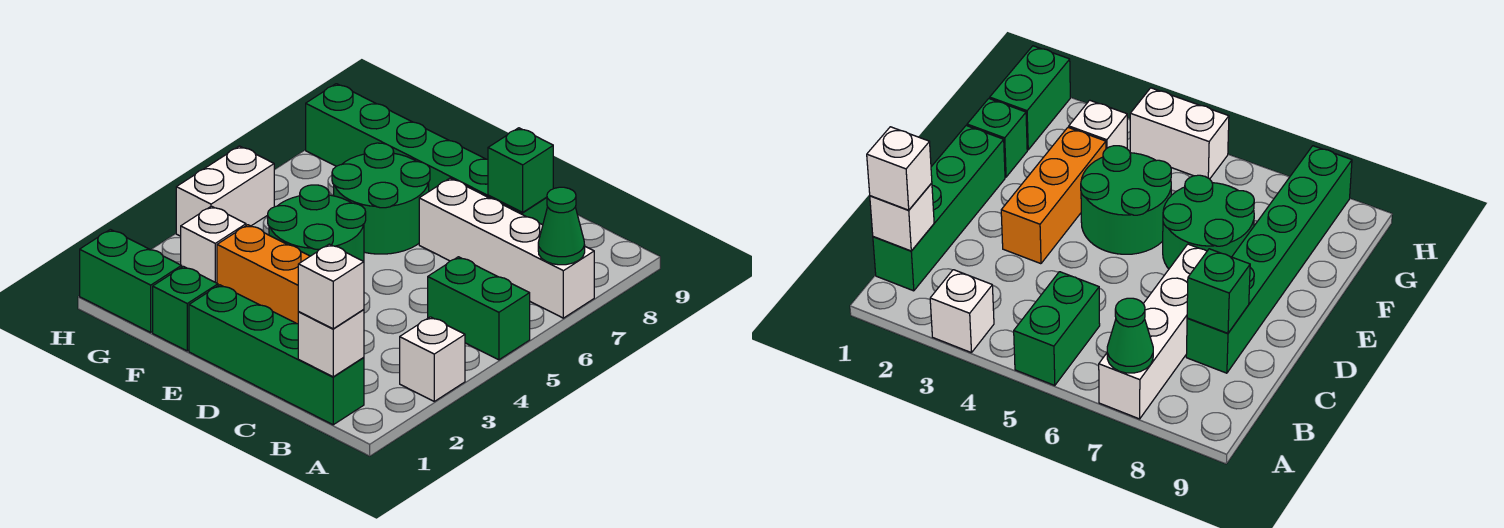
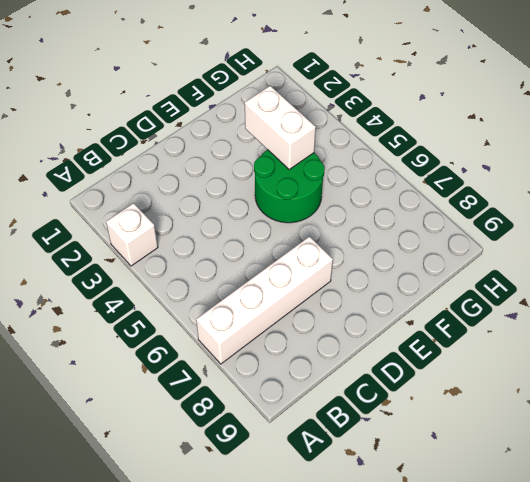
white 1x2 brick [245,86,316,169] -> white 1x2 brick moved to [176,146,274,236]
none -> green 1x2 brick [428,257,530,360]
none -> green 1x4 brick [189,285,364,425]
none -> green 1x6 brick [306,84,547,225]

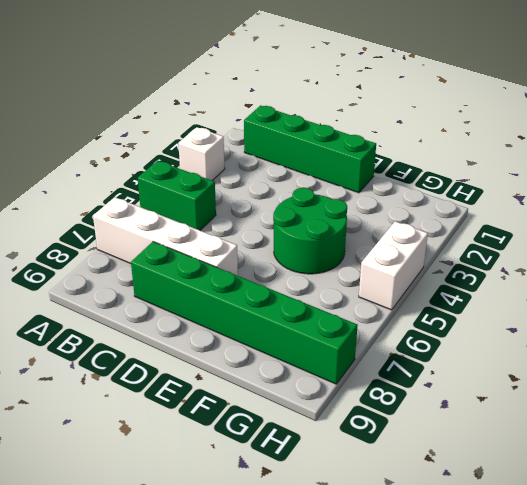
none -> orange 1x3 brick [217,225,310,324]
none -> green 2x2 round brick [332,143,430,254]
none -> green 1x1 brick [153,266,218,351]

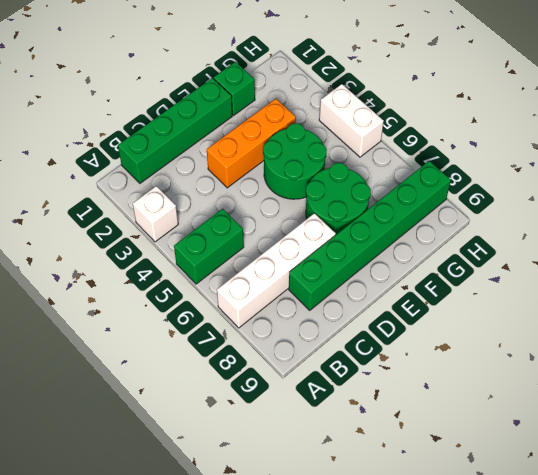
none -> green 1x2 brick [80,229,182,332]
none -> white 1x1 brick [181,206,246,283]
none -> green 1x1 cone [538,187,585,265]

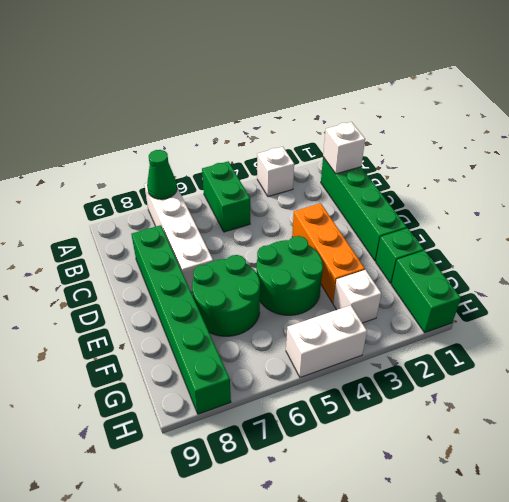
none -> green 1x1 brick [488,128,553,212]
none -> white 1x1 brick [298,244,364,329]

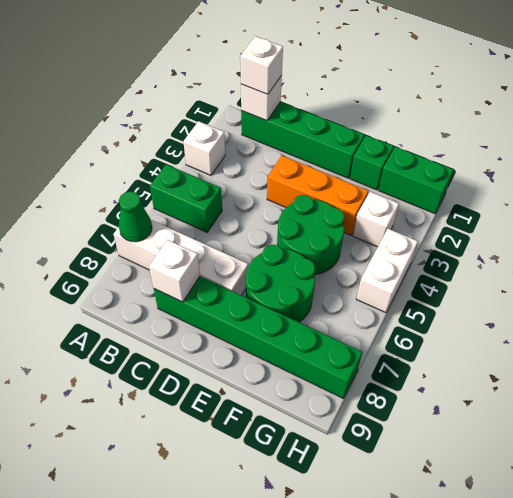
white 1x1 brick [149,240,200,302] -> green 1x1 brick [488,128,553,212]

